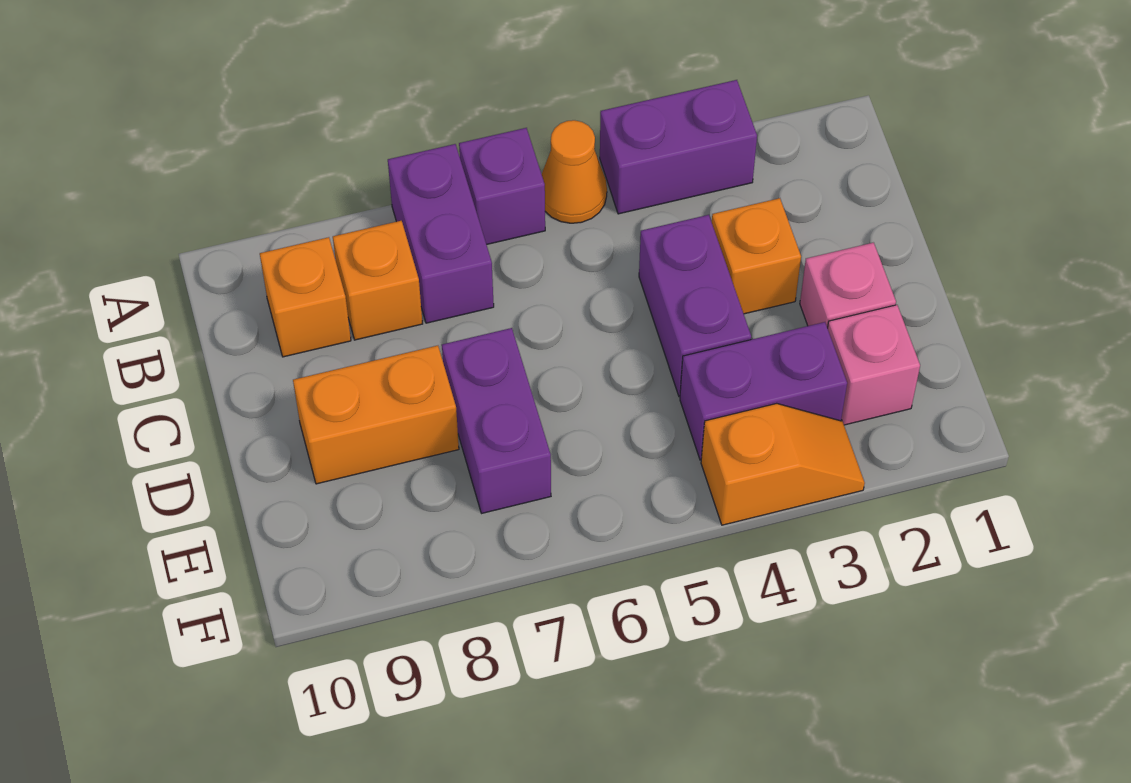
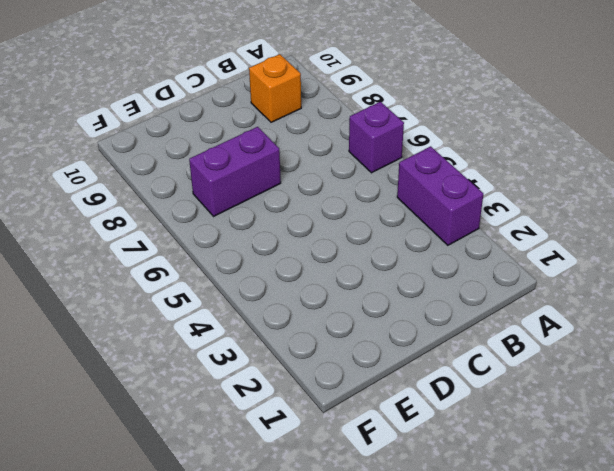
none -> orange 1x1 cone [542,120,607,223]
none -> purple 1x2 brick [388,144,494,323]
none -> orange 1x1 brick [333,221,423,340]

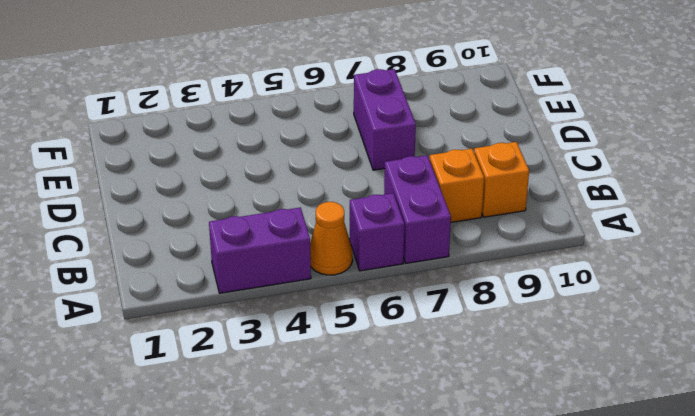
none -> orange 1x1 brick [712,198,801,314]
none -> purple 1x2 brick [639,215,751,396]
none -> pink 1x1 brick [800,243,896,328]

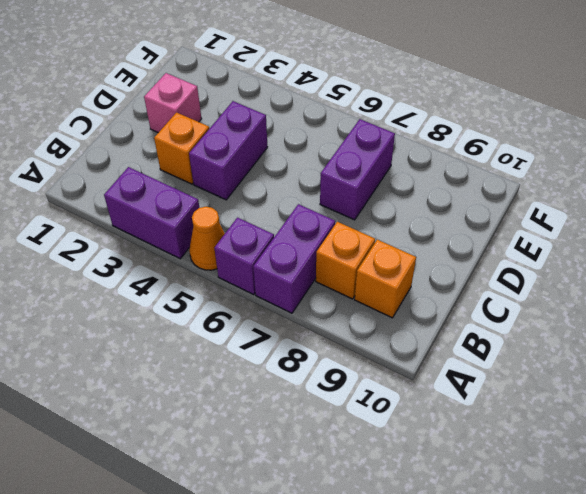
none -> orange 1x2 brick [293,346,459,484]
none -> pink 1x1 brick [828,305,920,425]
none -> purple 1x2 brick [680,322,847,460]

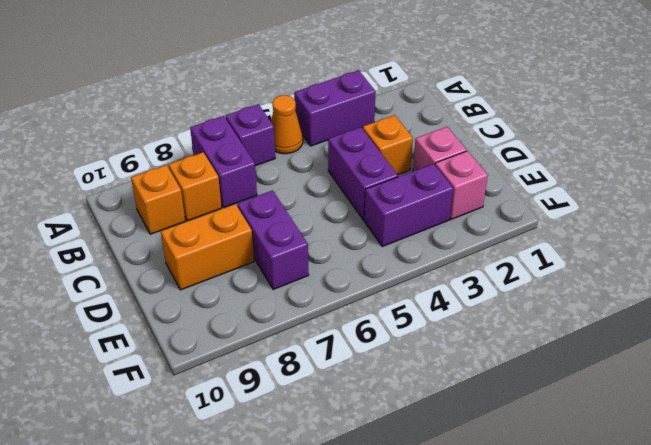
none -> orange 1x2 slope [701,403,865,525]

